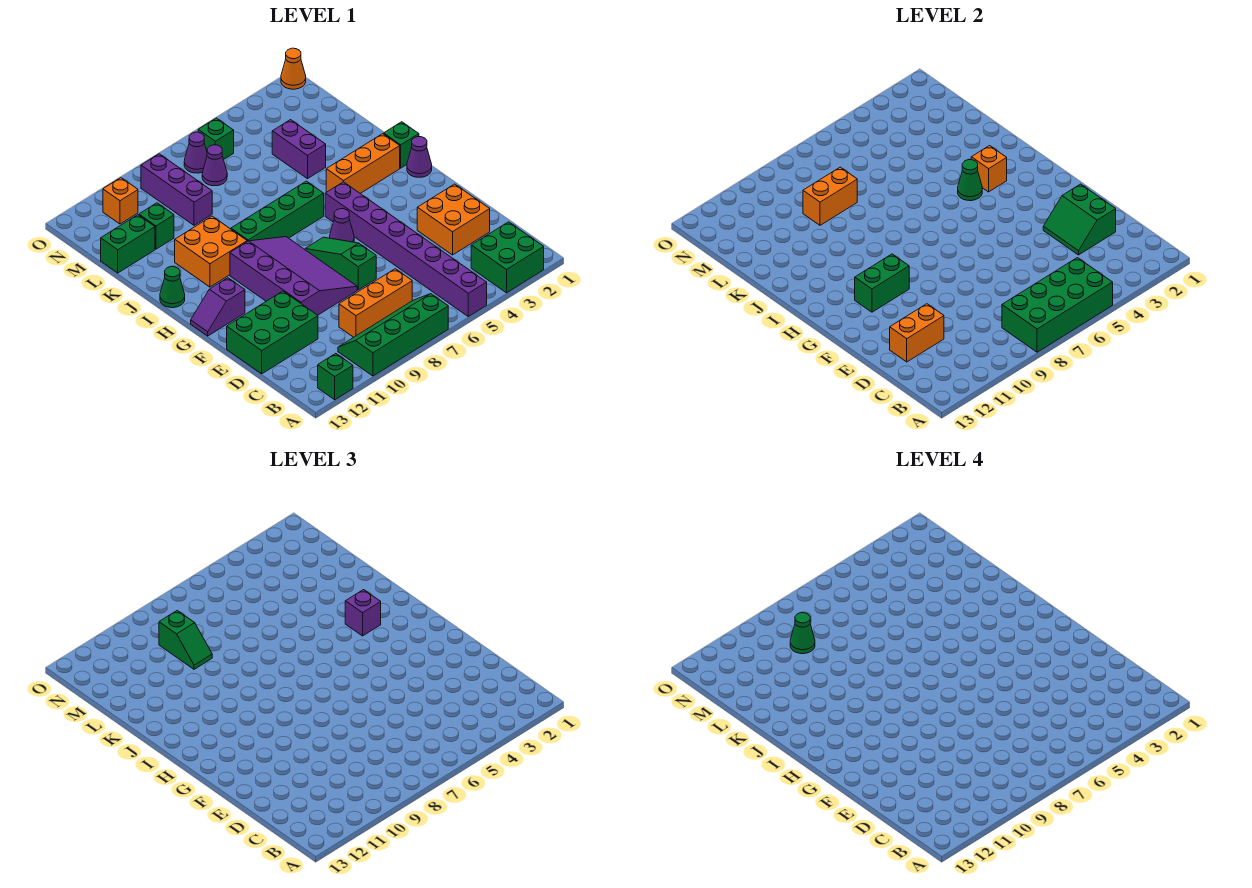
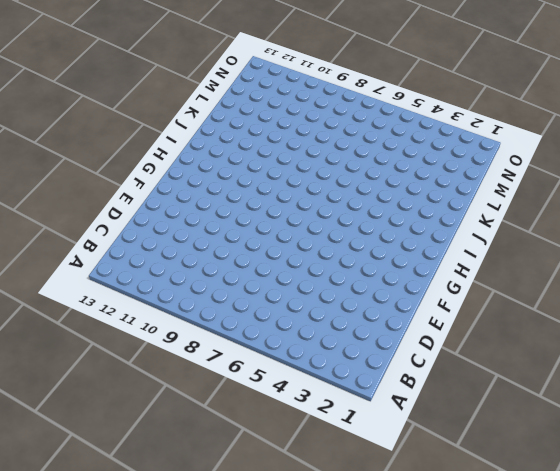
none -> green 2x2 brick [471,222,544,293]
none -> purple 1x8 brick [325,182,487,316]
none -> green 2x4 slope [338,294,448,376]
none -> green 1x1 brick [318,354,353,400]

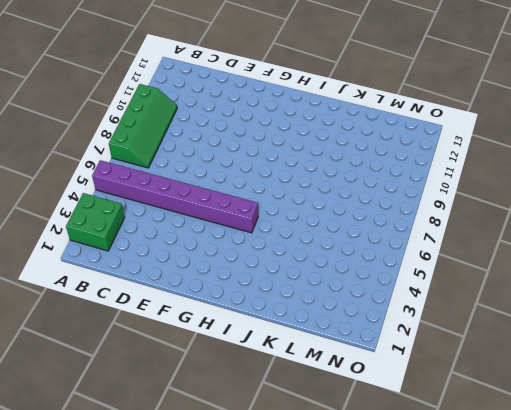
none -> green 1x1 brick [318,354,353,400]
none -> orange 1x3 brick [339,269,412,337]
none -> orange 2x2 brick [417,184,490,255]
none -> green 2x3 brick [227,291,318,374]

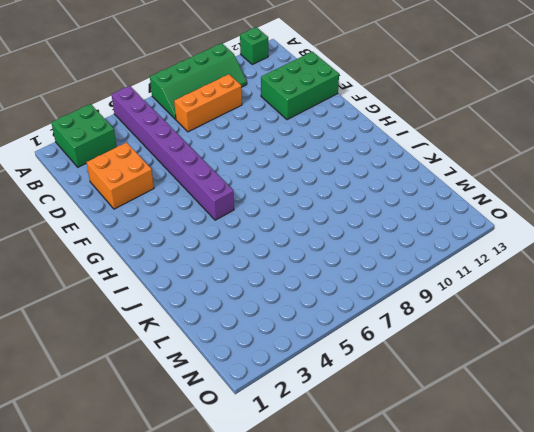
none -> green 1x3 slope [305,237,376,290]
none -> purple 3x4 slope [230,237,357,315]
none -> purple 1x1 cone [330,209,354,242]
none -> purple 1x2 slope [191,278,245,336]

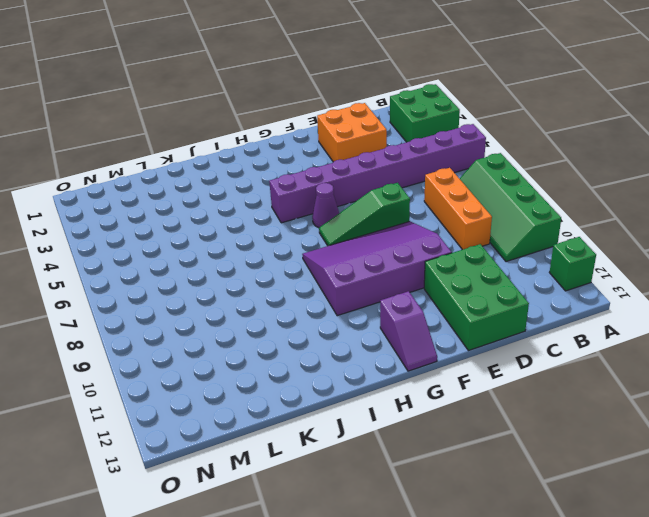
none -> purple 1x1 cone [407,137,432,177]
none -> green 1x1 brick [384,122,419,168]
none -> orange 1x3 brick [326,134,400,194]
none -> green 1x4 brick [231,181,324,241]

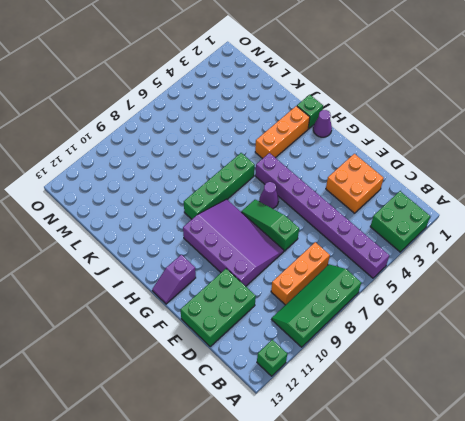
none -> orange 2x2 brick [175,216,247,287]
none -> green 1x1 cone [160,267,185,308]
none -> purple 1x2 brick [272,120,326,179]
none -> purple 1x3 brick [141,154,212,225]

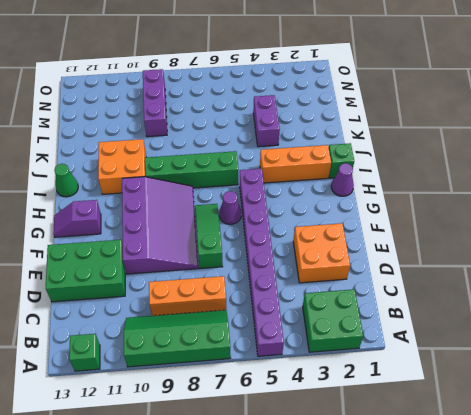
none -> green 1x1 brick [139,203,174,249]
none -> green 1x2 brick [101,215,155,273]
none -> purple 1x1 cone [202,145,227,186]
none -> green 1x1 brick [198,118,234,160]

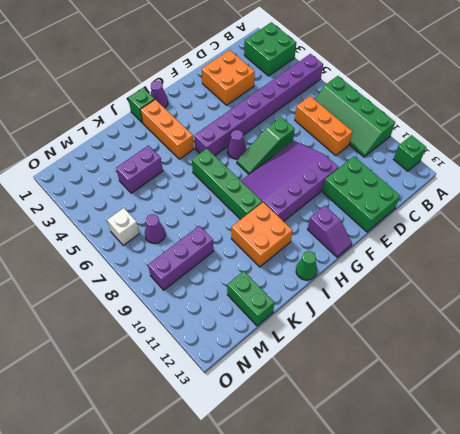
white 1x1 brick [107,208,139,245] -> green 1x1 brick [198,118,234,160]
none -> green 1x1 brick [139,203,174,249]
none -> purple 1x1 cone [184,132,207,173]
none -> orange 1x1 brick [103,178,138,224]
none -> orange 1x1 cone [281,48,306,89]

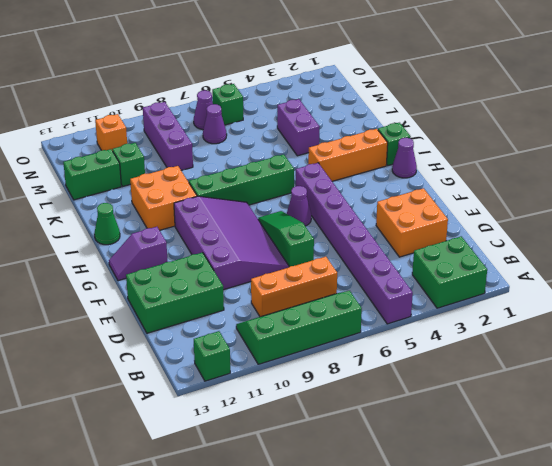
none -> orange 1x1 cone [281,48,306,89]
none -> green 2x4 brick [1002,258,1113,352]
none -> green 2x2 slope [1043,184,1116,255]
none -> orange 1x2 brick [890,304,944,362]

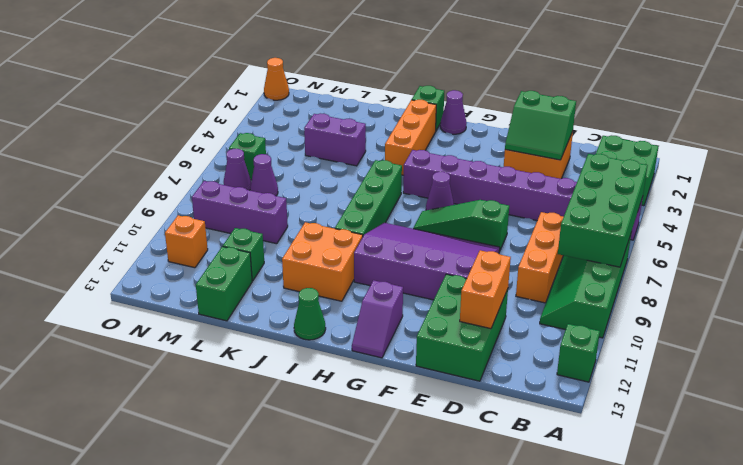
none -> green 1x2 brick [855,254,909,312]
none -> orange 1x1 brick [971,146,1007,192]
none -> green 1x1 cone [958,160,982,201]
none -> orange 1x2 brick [803,167,857,225]

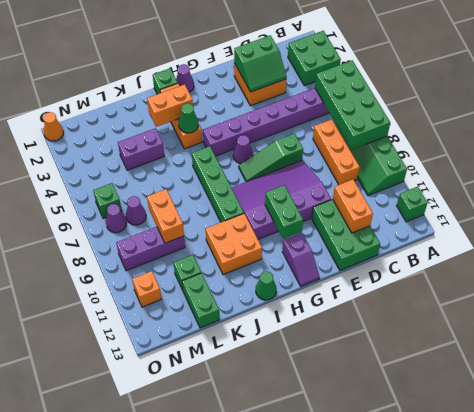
orange 1x2 brick [147,84,193,127] -> orange 1x1 brick [971,146,1007,192]
none -> purple 1x1 brick [345,590,381,636]
none -> green 1x2 slope [159,611,212,669]
none -> green 1x1 cone [790,613,815,654]

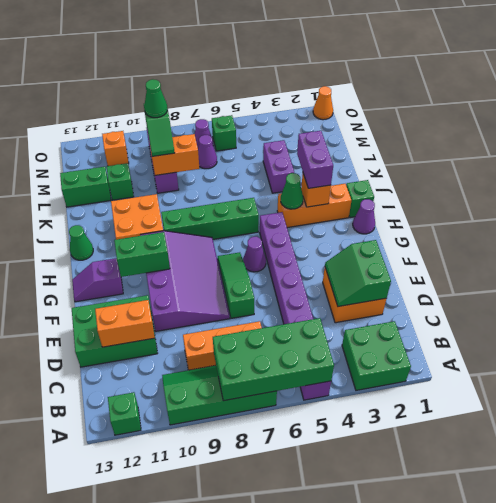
purple 1x2 brick [297,131,333,188] -> purple 1x1 brick [345,590,381,636]

